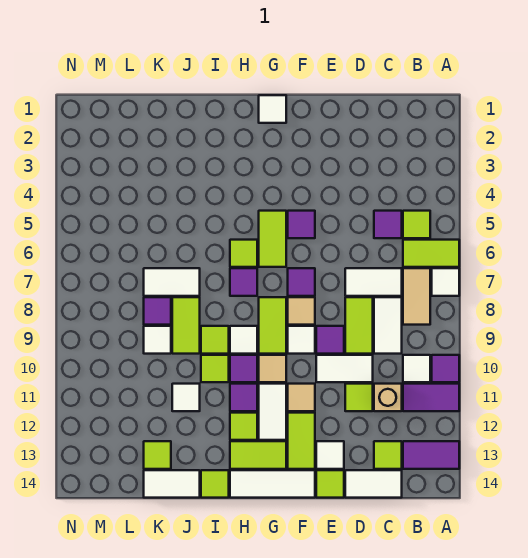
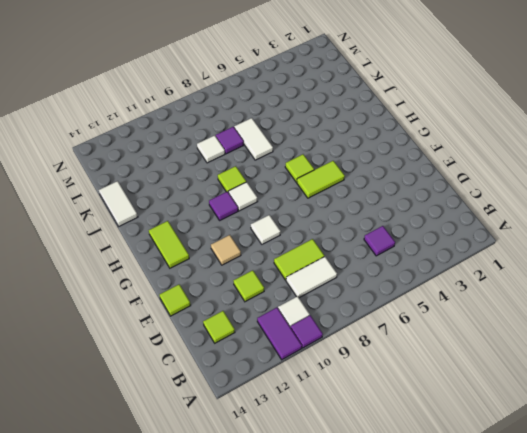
none -> lime 1x2 tile [403,240,459,267]
none -> white 1x1 tile [432,268,459,296]
none -> purple 1x2 tile [403,441,459,469]
none -> lime 1x1 tile [403,211,430,238]

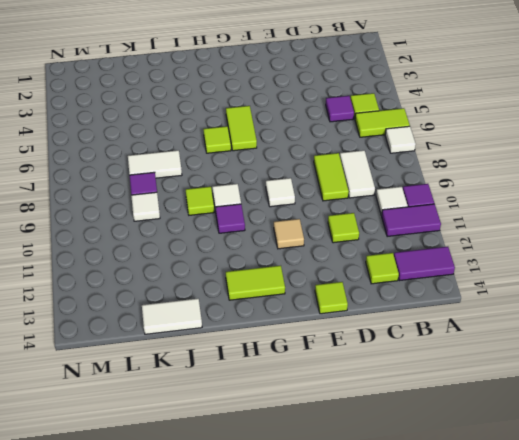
none -> tan 1x2 tile [403,268,430,325]
none -> white 1x2 tile [345,268,402,296]
none -> tan 1x1 brick [374,384,402,411]
none -> white 1x2 tile [345,470,402,498]

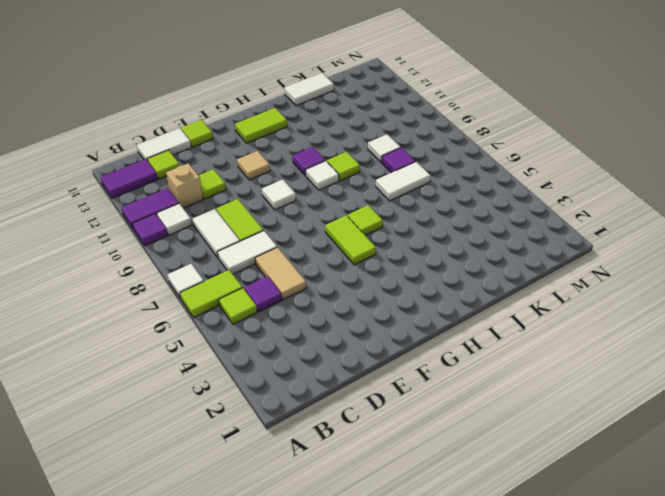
tan 1x2 tile [255,247,306,300] -> tan 1x2 tile moved to [403,268,430,325]
none -> white 1x2 tile [316,355,373,382]
none -> purple 1x1 tile [316,326,344,354]
none -> white 1x1 tile [316,441,344,469]
none -> purple 1x1 tile [288,211,315,238]

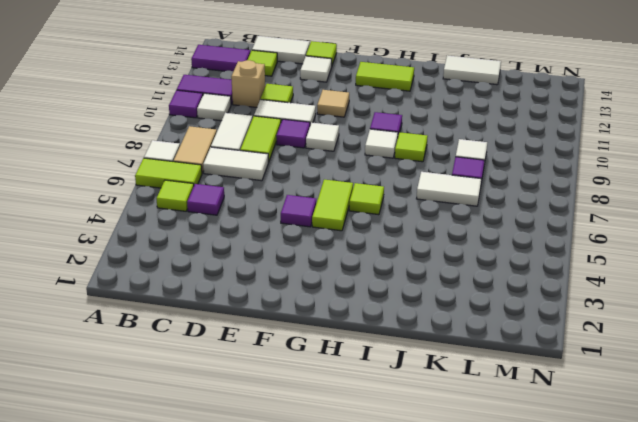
none -> purple 1x1 tile [288,268,315,296]
none -> tan 1x1 tile [288,297,315,325]
none -> lime 1x2 tile [288,413,315,469]
none -> white 1x3 tile [230,470,315,498]

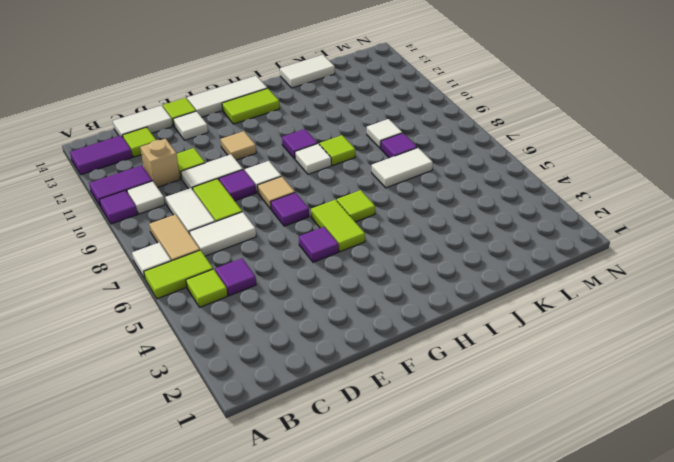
none -> lime 1x2 tile [288,413,315,469]
none -> white 1x1 tile [259,95,286,123]
none -> lime 1x2 tile [259,297,286,354]
none -> tan 1x1 tile [259,355,286,382]

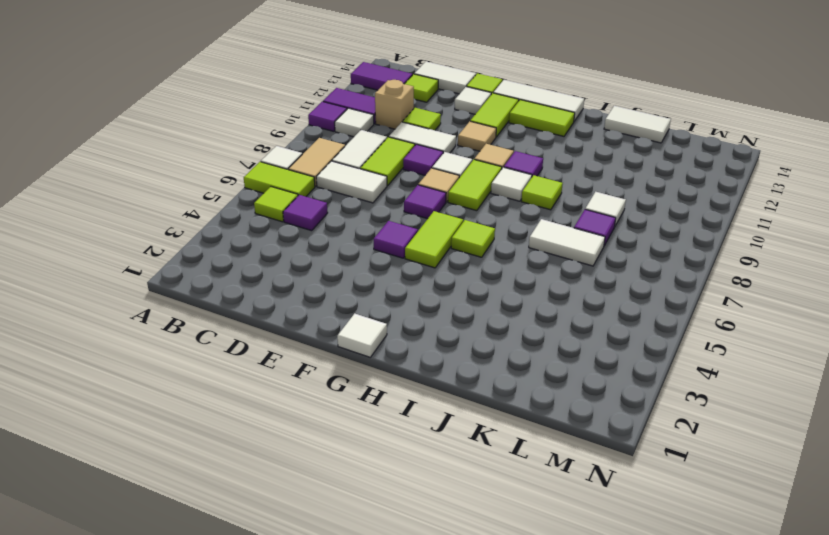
none -> white 1x2 tile [259,384,286,440]
none -> purple 1x1 tile [230,268,257,296]
none -> purple 1x1 tile [230,384,257,411]
none -> lime 1x1 tile [230,413,257,440]

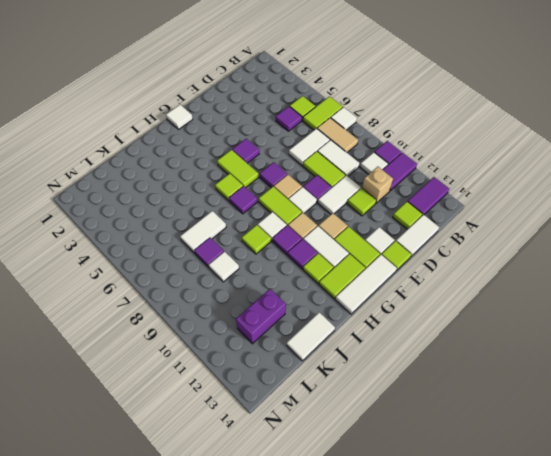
purple 1x2 brick [236,289,286,344] -> none
none -> lime 1x1 tile [201,355,229,382]
none -> lime 1x1 tile [201,470,229,498]
none -> lime 1x2 tile [172,297,200,354]
none -> white 1x1 tile [172,384,200,411]

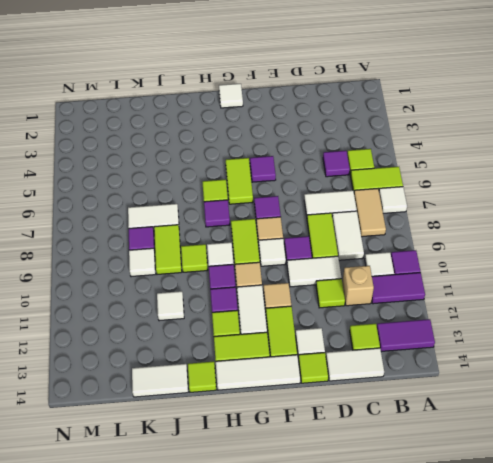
none -> lime 1x1 tile [201,355,229,382]
none -> lime 1x1 tile [144,441,171,469]

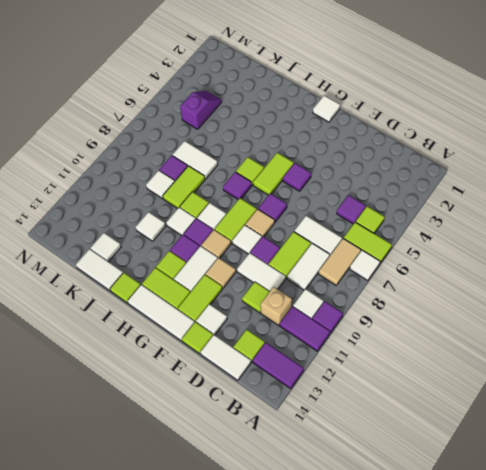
white 1x1 tile [166,207,196,236] -> lime 1x1 tile [201,355,229,382]
white 1x1 tile [91,233,121,262] -> lime 1x1 tile [144,441,171,469]
purple 1x2 slope [180,91,222,129] -> none

